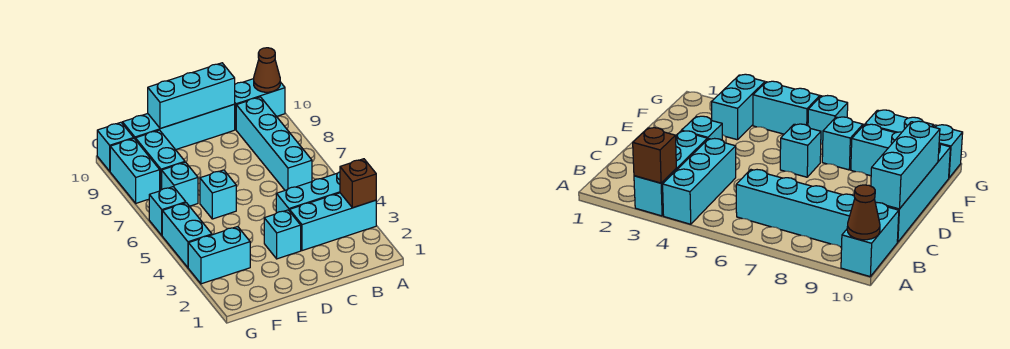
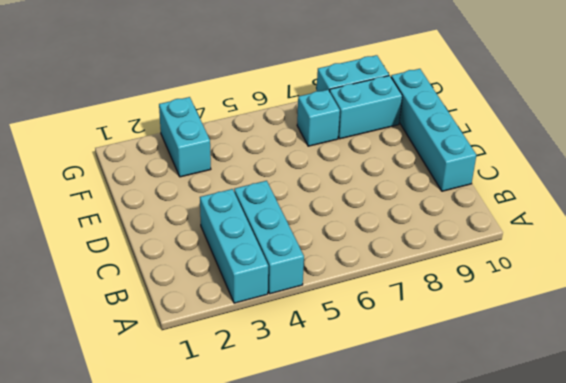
none -> cyan 1x2 brick [235,79,285,130]
none -> cyan 1x4 brick [236,97,312,190]
none -> cyan 1x1 brick [264,210,301,259]

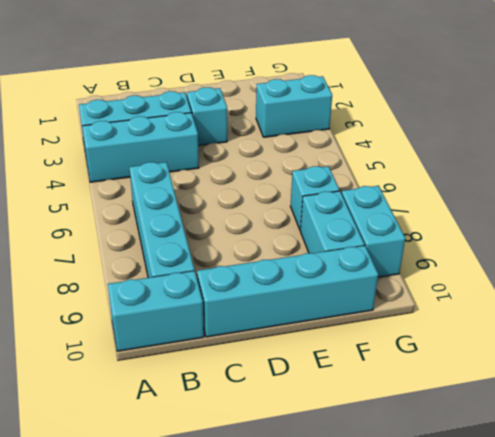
none -> cyan 1x1 brick [200,170,236,219]
none -> cyan 1x2 brick [162,203,212,267]
none -> cyan 1x1 brick [149,187,186,235]

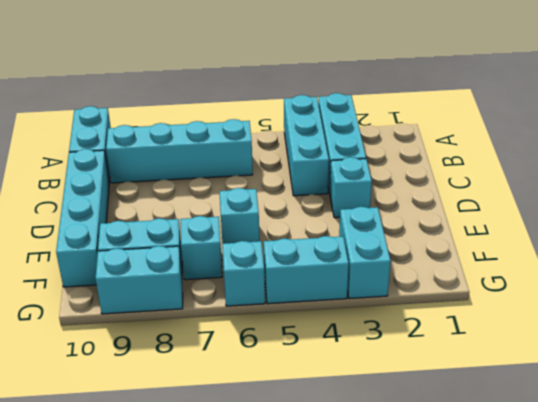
none -> cyan 1x1 brick [97,122,134,171]
none -> brown 1x1 brick [340,159,376,208]
none -> brown 1x1 cone [254,48,280,92]

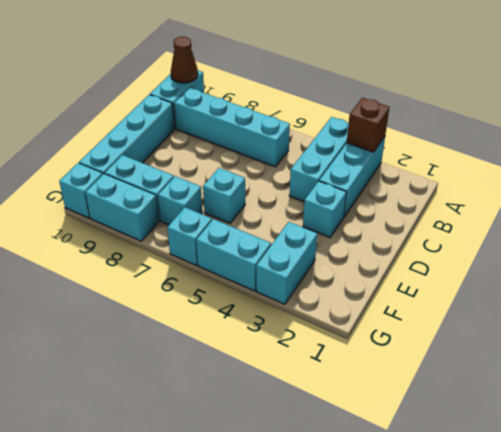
none -> cyan 1x3 brick [148,63,235,129]

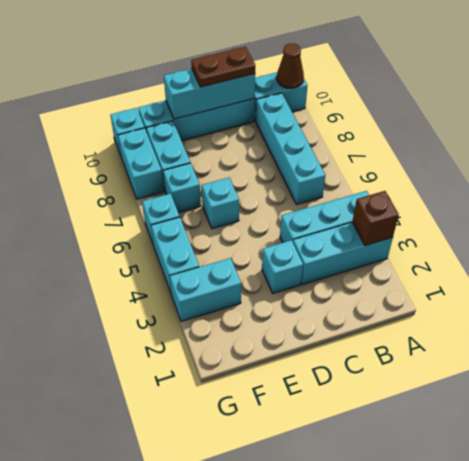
brown 1x2 plate [191,47,255,87] -> none

